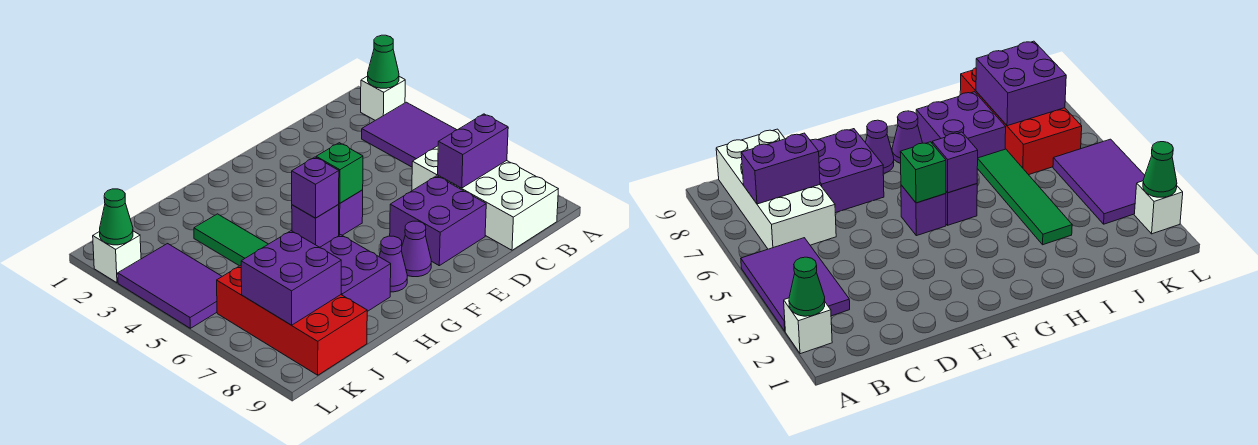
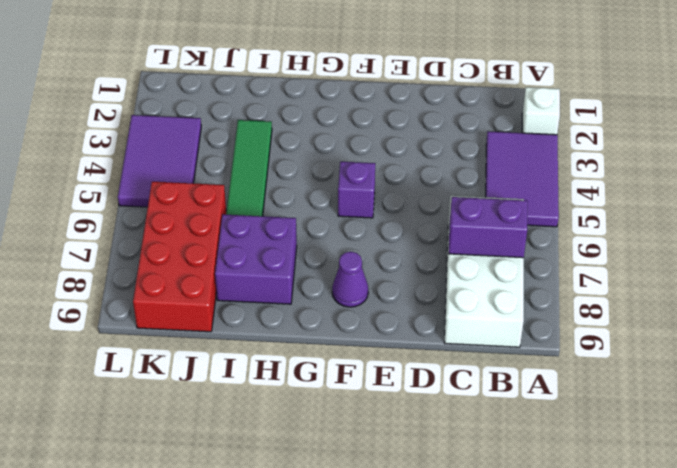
none -> purple 2x2 brick [390,176,486,266]
none -> purple 1x1 brick [292,205,339,247]
none -> purple 1x1 cone [379,236,407,292]

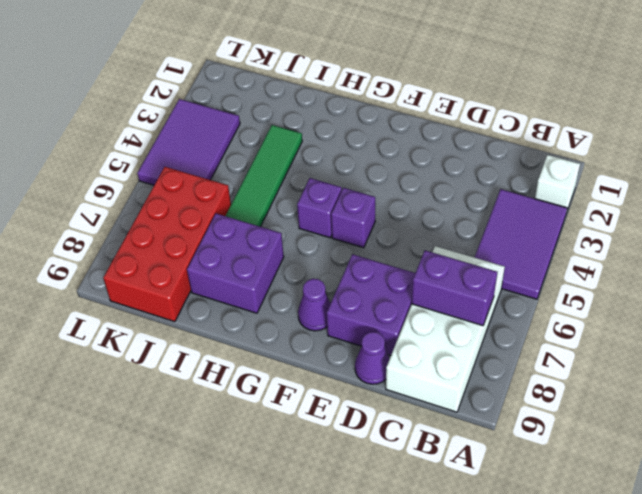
purple 1x1 cone [355,332,390,384] -> purple 1x1 cone moved to [379,236,407,292]
none -> white 1x1 brick [93,231,141,283]
none -> green 1x1 cone [368,35,399,88]
none -> green 1x1 brick [316,143,363,203]

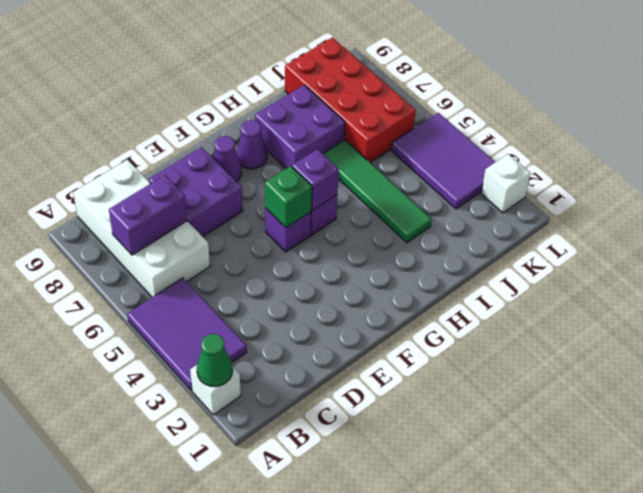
none -> purple 2x2 brick [241,231,341,325]
none -> green 1x1 cone [100,189,133,245]

